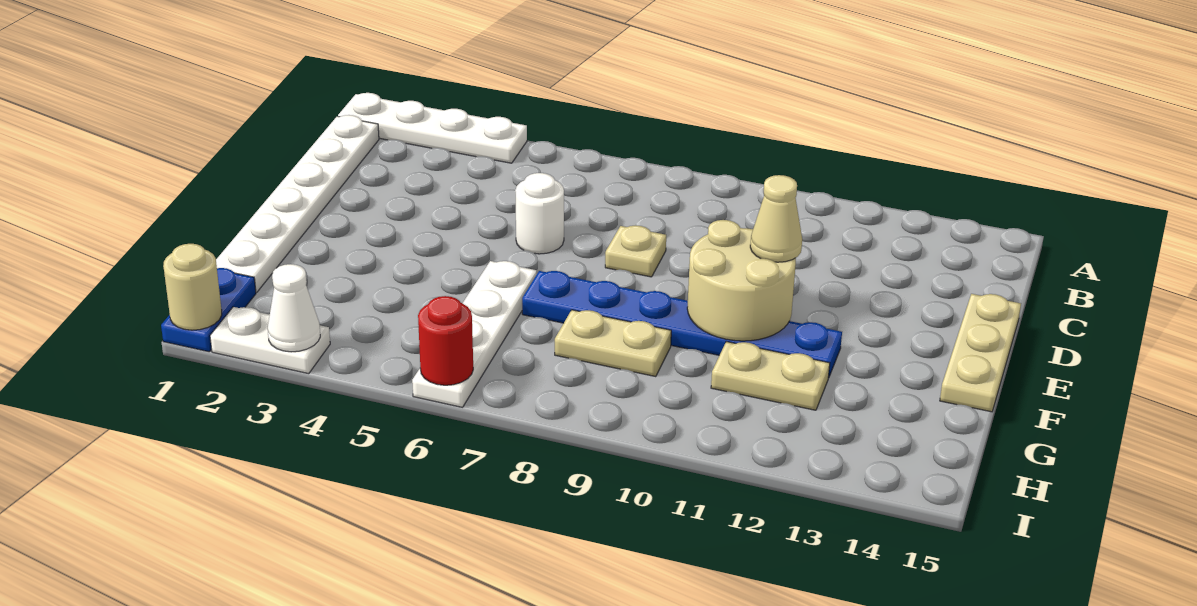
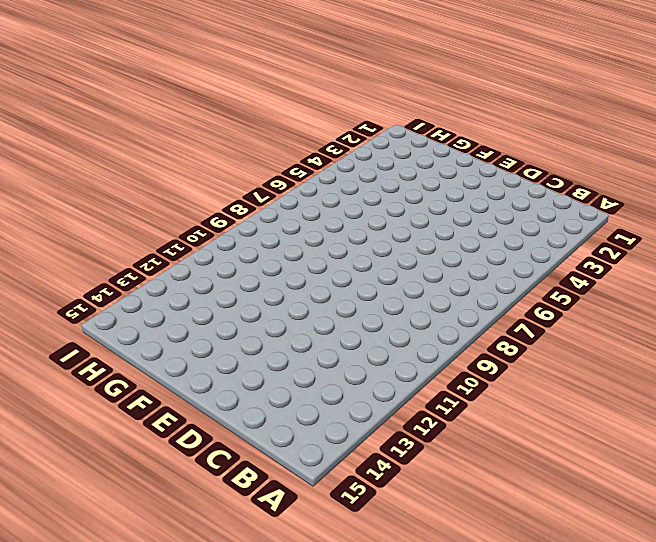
none -> white 1x4 plate [338,93,527,163]
none -> white 1x6 plate [216,115,379,292]
none -> white 1x1 round brick [515,173,564,254]

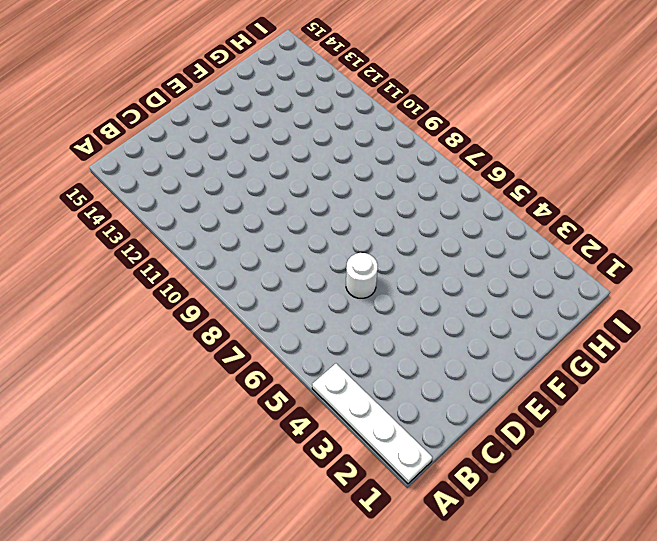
none -> white 1x6 plate [216,115,379,292]
none -> tan 1x1 plate [605,225,666,277]
none -> tan 1x3 plate [940,294,1021,412]

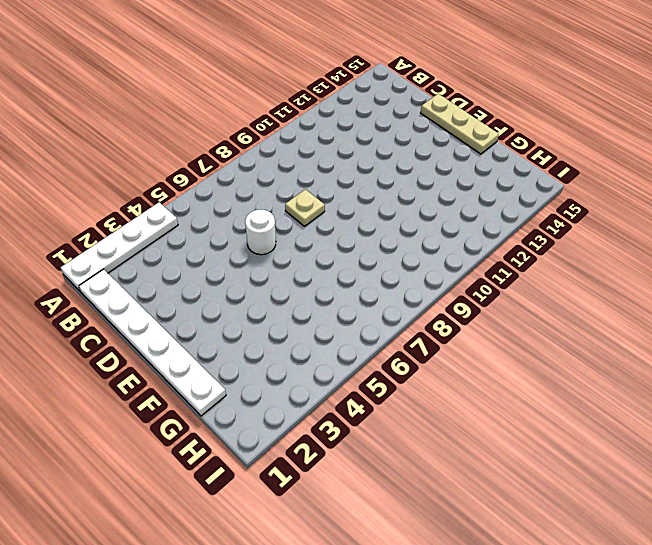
none -> white 1x4 plate [412,261,537,407]
none -> blue 1x6 plate [522,271,842,378]
none -> tan 1x2 plate [555,310,671,376]

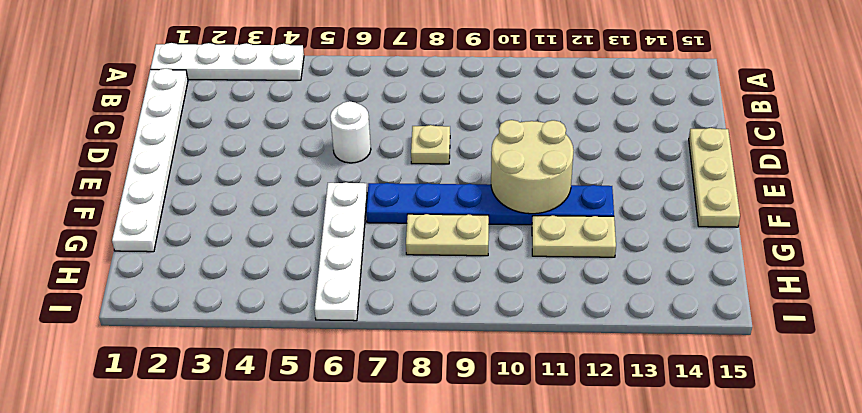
none -> blue 1x2 plate [161,268,256,352]
none -> white 1x2 plate [210,307,330,374]
none -> tan 1x1 round brick [163,244,222,330]

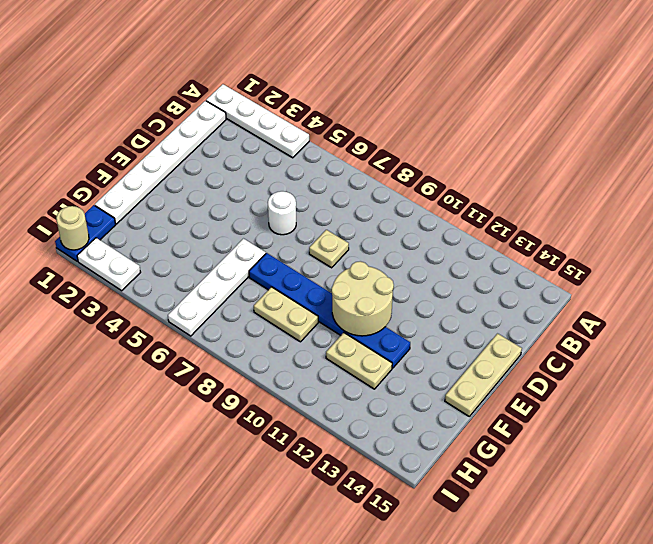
none -> white 1x1 cone [268,264,320,352]
none -> red 1x1 round brick [418,296,473,385]
none -> tan 1x1 cone [750,175,802,262]

